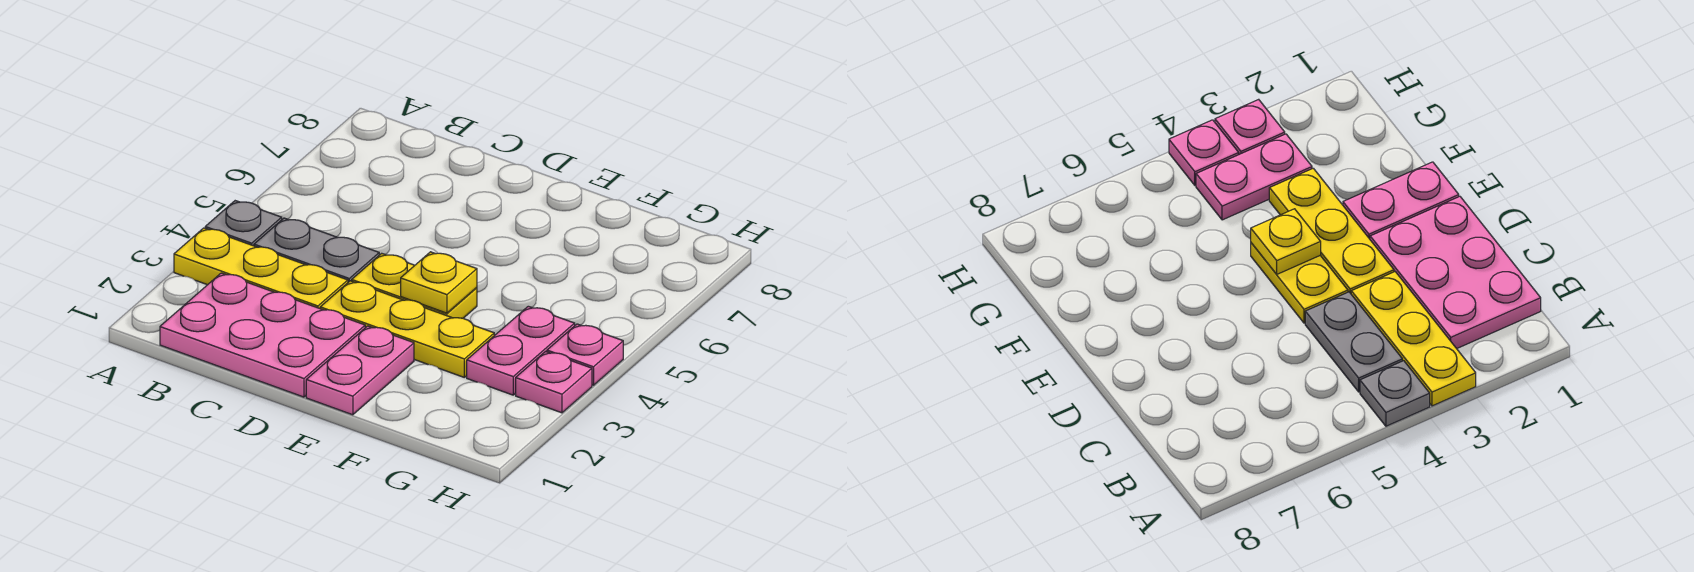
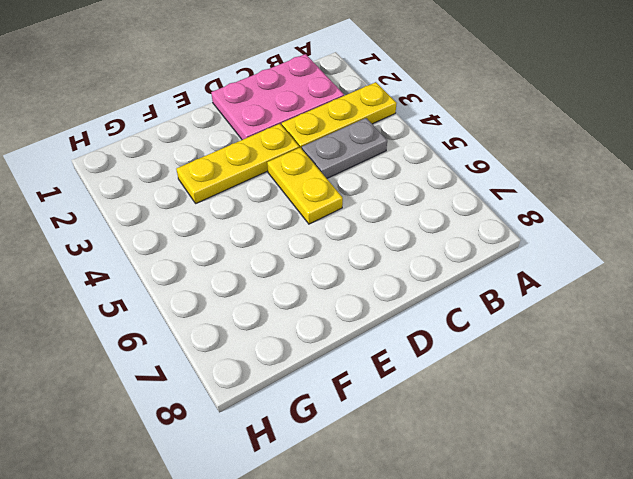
yellow 1x2 plate [267,148,343,224] -> yellow 1x2 plate turned to [352,253,477,318]
none -> grey 1x1 plate [205,201,282,246]
none -> pink 1x2 plate [306,326,414,415]

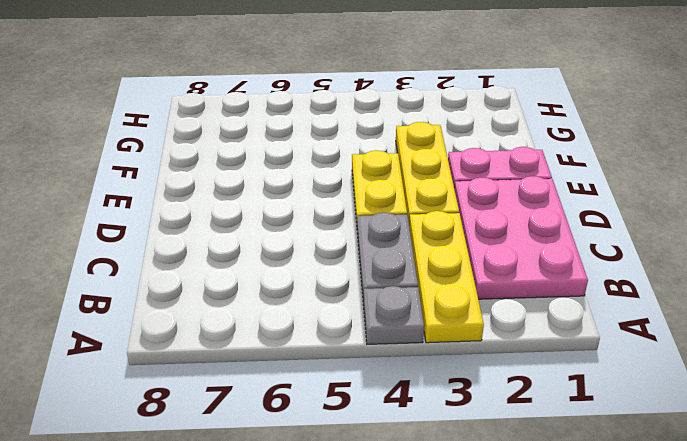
none -> pink 1x2 plate [467,306,575,395]
none -> pink 1x1 plate [516,352,592,413]

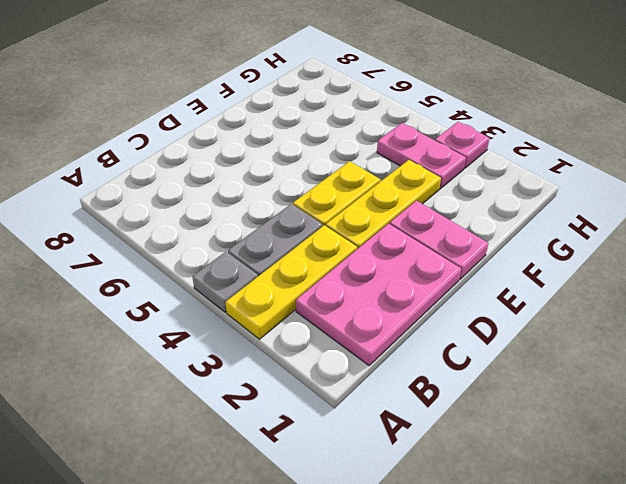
none -> pink 1x1 plate [547,324,623,385]
none -> yellow 1x1 plate [401,252,477,313]

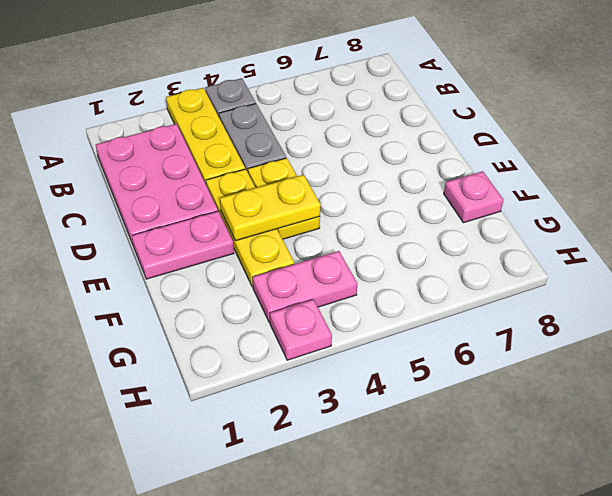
yellow 1x2 plate [220,175,321,241] -> yellow 1x1 plate [401,252,477,313]
pink 1x1 plate [444,171,503,223] -> pink 1x1 plate moved to [547,324,623,385]

